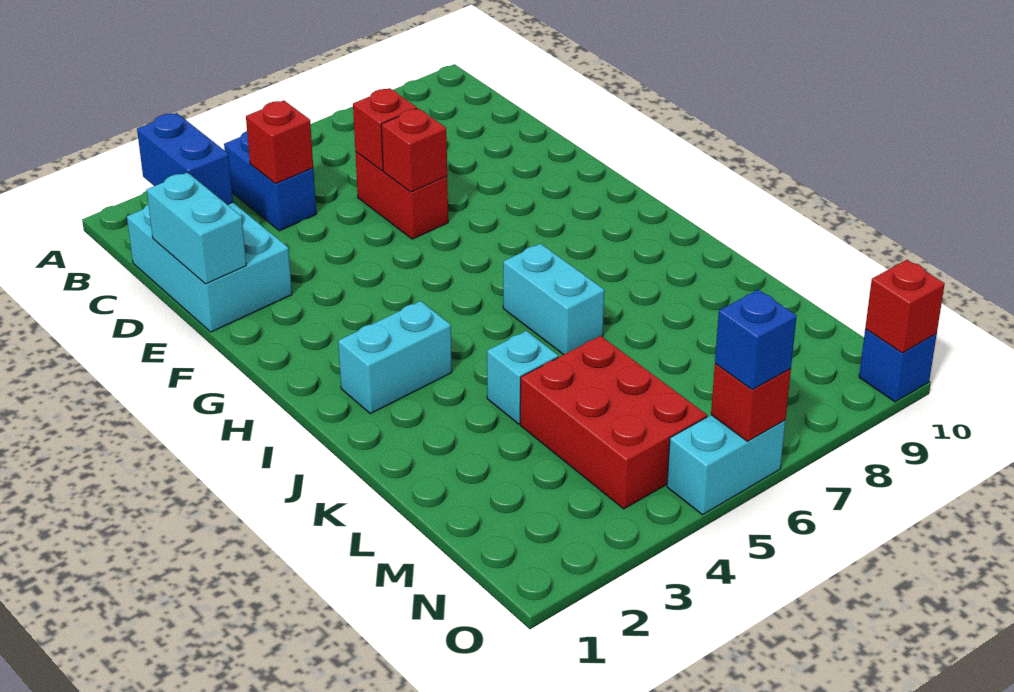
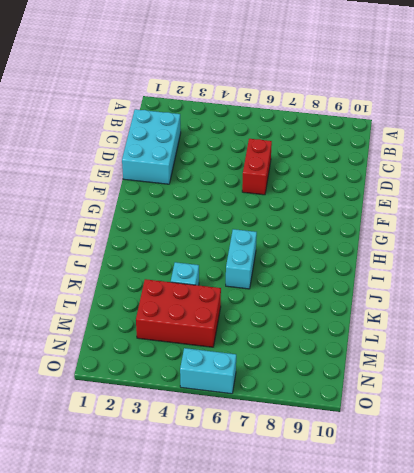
red 2x3 brick [136,279,221,347] -> red 2x3 brick turned to [520,336,707,509]
none -> blue 1x2 brick [224,131,316,231]
none -> cyan 1x2 brick [338,301,452,414]
none -> blue 1x1 brick [859,329,937,402]

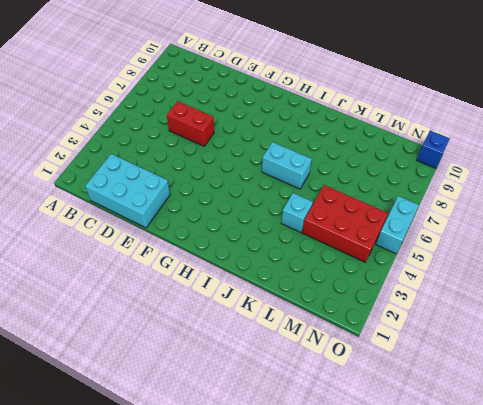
none -> blue 1x2 brick [224,131,316,231]
none -> cyan 1x2 brick [338,301,452,414]
none -> blue 1x2 brick [137,113,233,205]

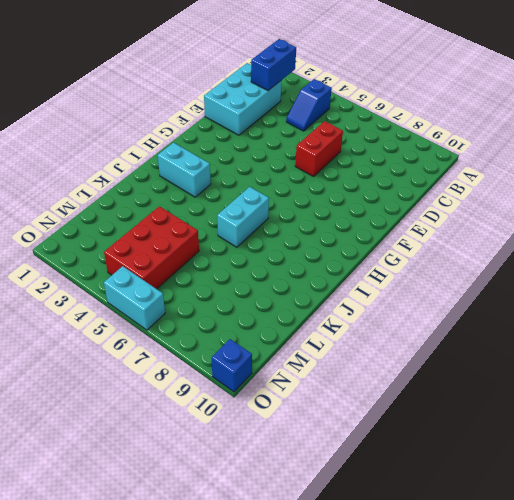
blue 1x2 slope [286,79,332,131] -> blue 1x2 brick [224,131,316,231]
none -> cyan 1x1 brick [487,331,558,424]
none -> red 1x1 brick [246,101,313,184]
none -> cyan 1x2 brick [147,172,246,284]

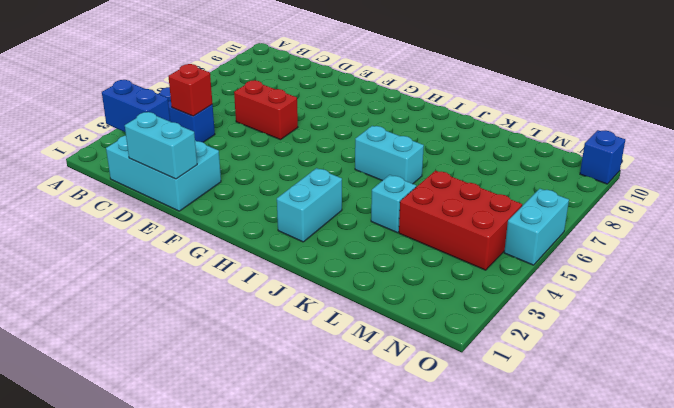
none -> red 1x1 brick [353,88,417,171]
none -> red 1x1 brick [381,108,447,192]
none -> red 1x1 brick [711,364,791,441]

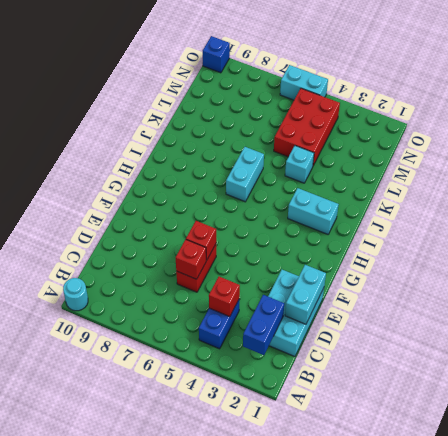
cyan 1x1 round brick [63,278,88,311] -> none
none -> red 1x1 brick [711,364,791,441]
none -> red 1x1 brick [865,260,945,353]
none -> blue 1x1 brick [715,290,797,390]

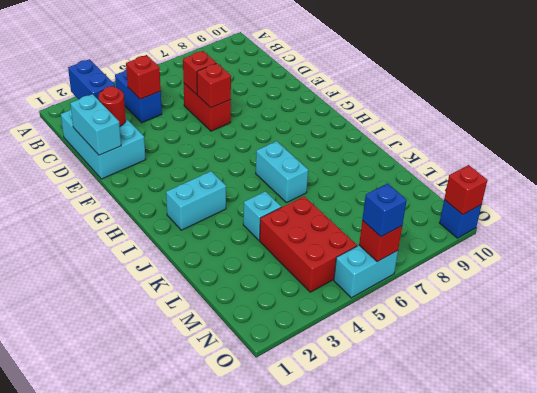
red 1x1 round brick [99,86,126,126] -> none

